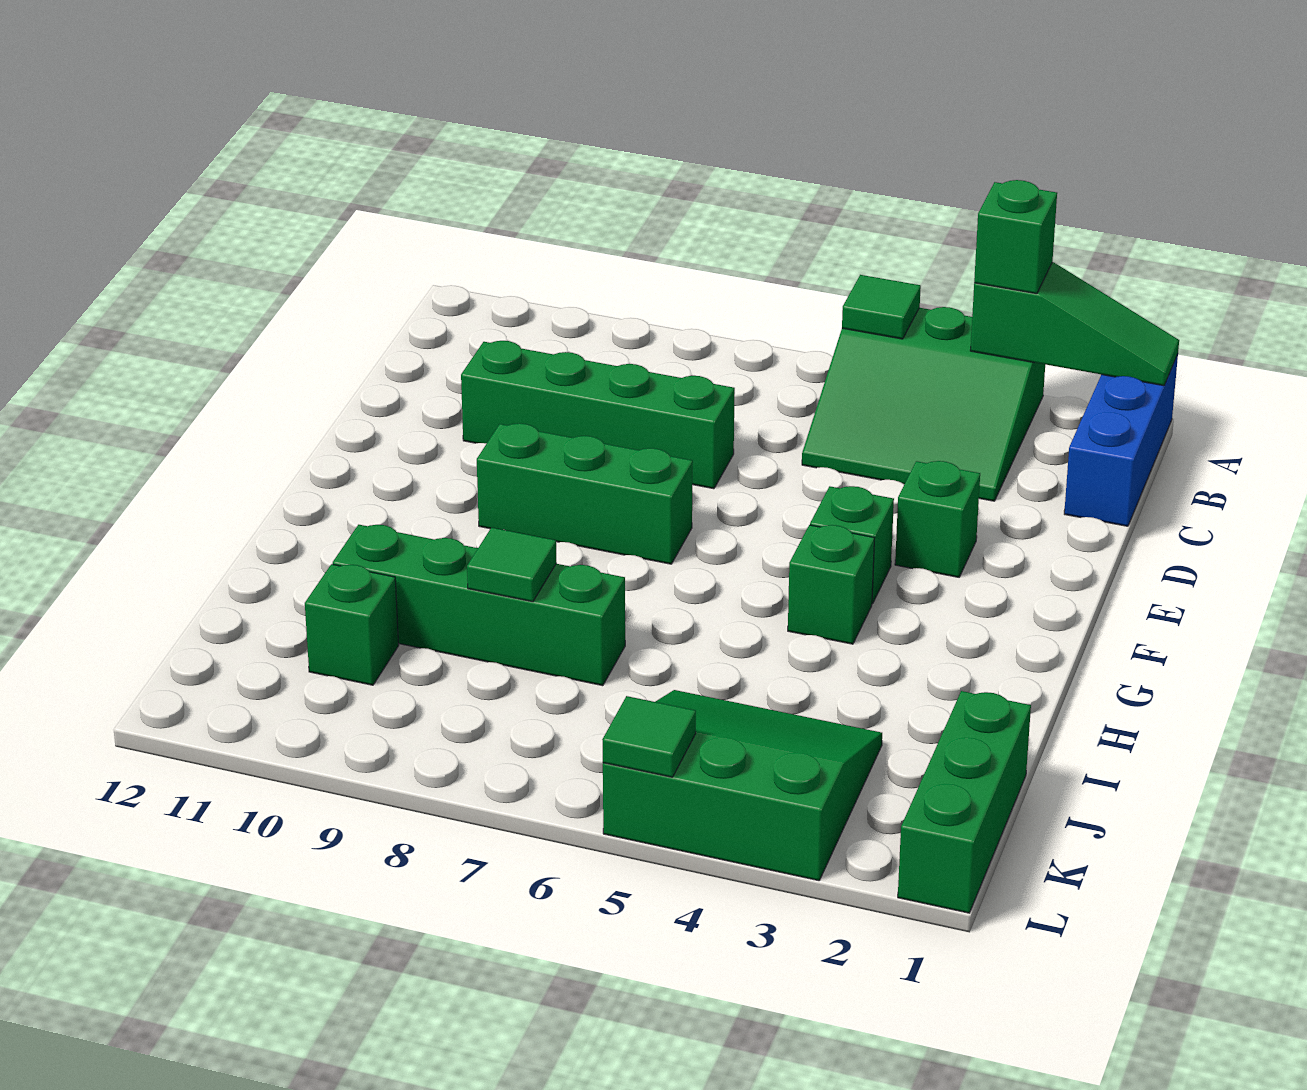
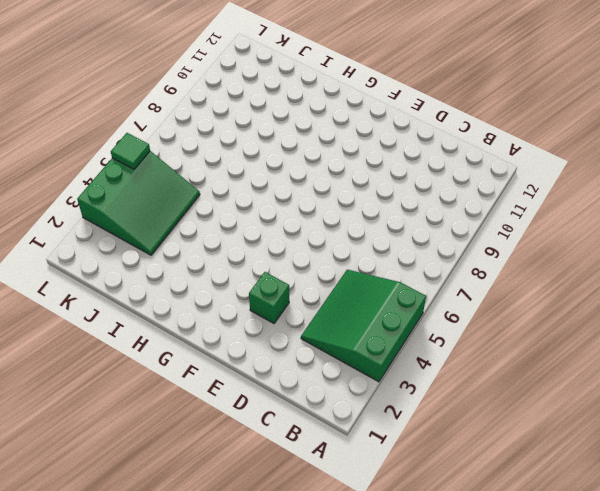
none -> blue 1x3 brick [1064,354,1178,526]
none -> green 1x4 brick [461,341,735,489]
none -> green 1x1 brick [810,486,894,604]

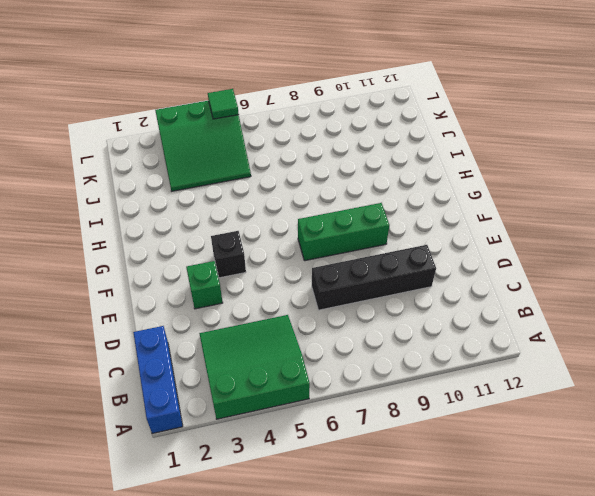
black 1x4 brick [312,245,436,310] -> green 1x4 brick [461,341,735,489]
black 1x1 brick [211,231,246,278] -> green 1x1 brick [810,486,894,604]
none -> green 1x1 brick [788,525,874,644]
none -> green 1x4 brick [333,525,625,686]
none -> green 1x3 brick [898,691,1031,913]

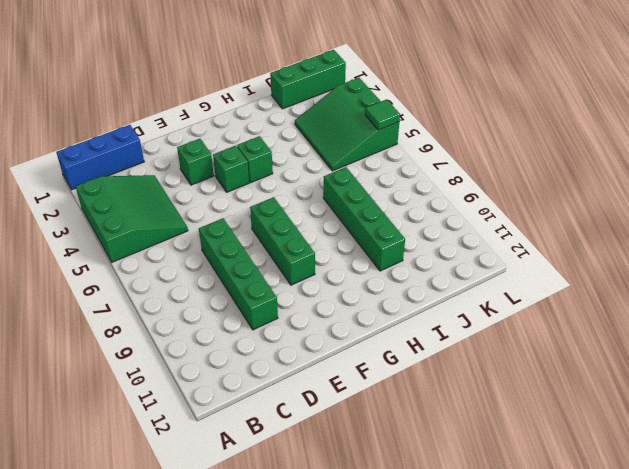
none -> green 1x1 brick [305,564,399,685]
none -> green 1x3 slope [970,262,1179,386]
none -> green 1x1 tile [842,275,921,339]

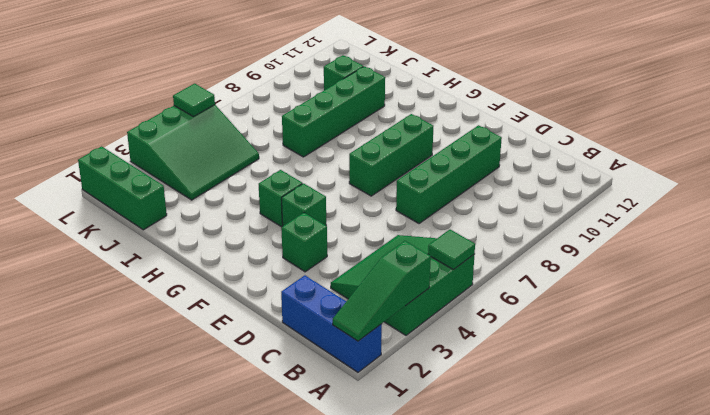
none -> green 1x1 tile [467,528,557,602]
none -> green 1x1 brick [974,180,1057,294]

